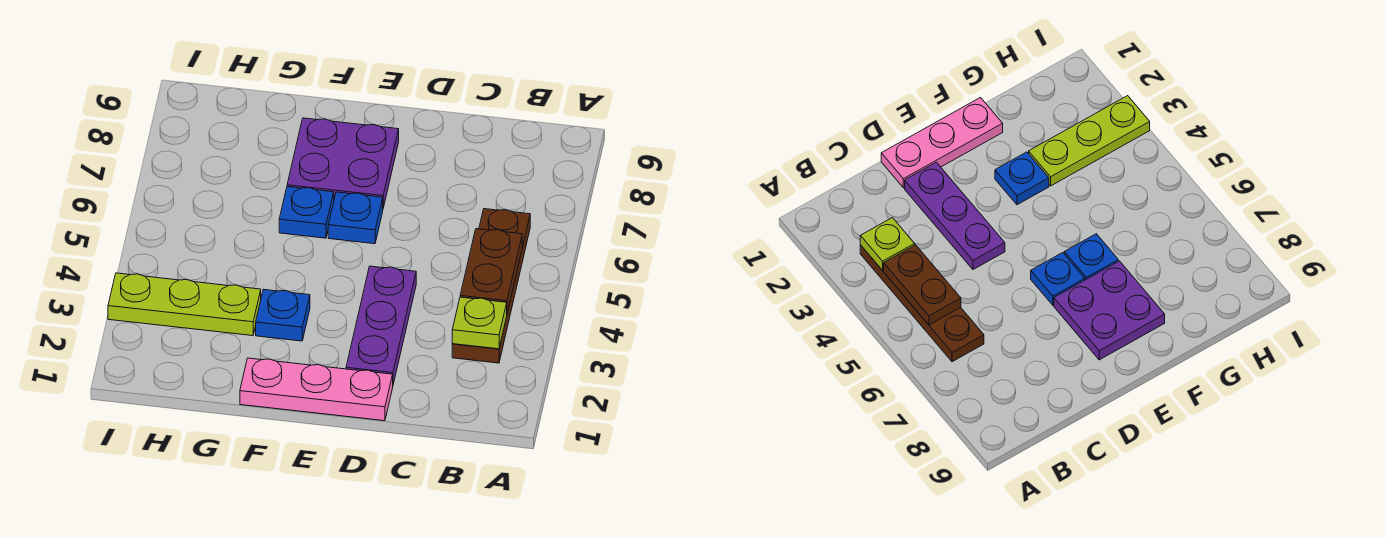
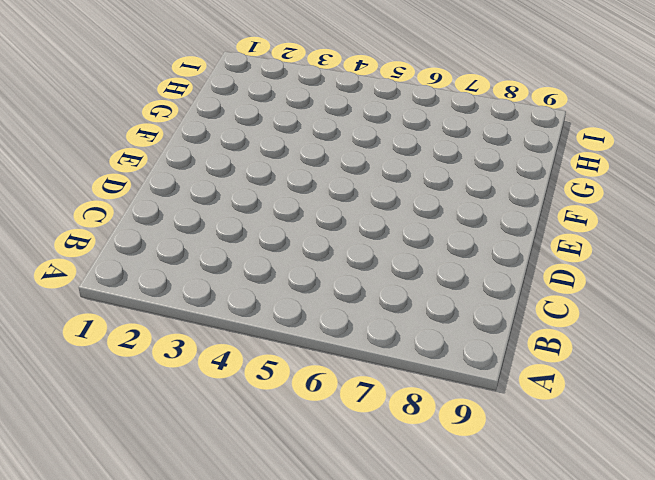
none -> brown 1x4 plate [452,209,530,363]
none -> pink 1x3 plate [240,358,393,421]

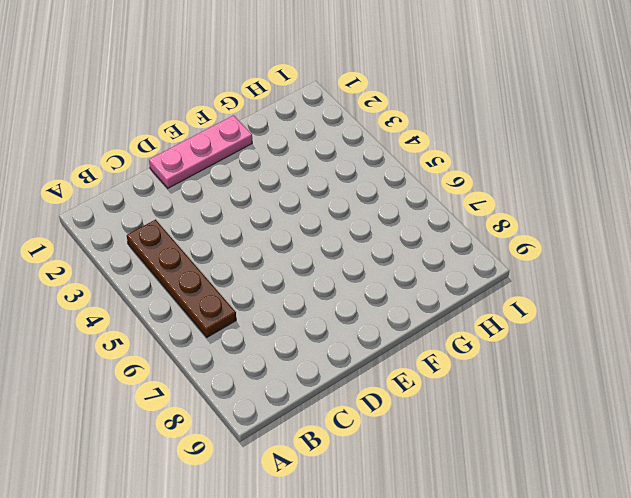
none -> purple 1x3 plate [346,266,416,384]
none -> blue 1x1 plate [328,192,383,244]

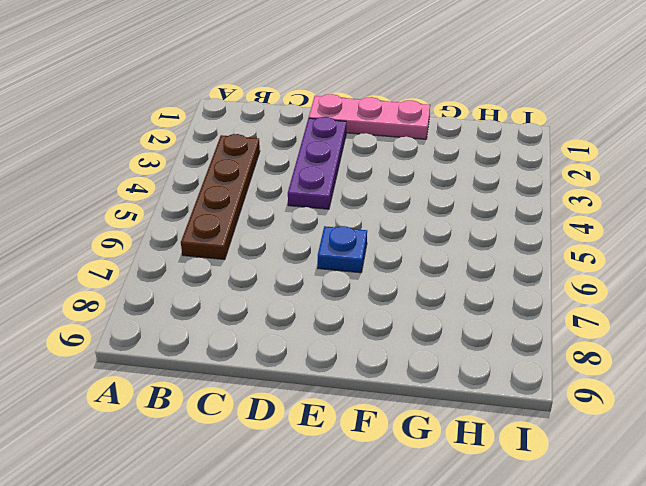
none -> purple 2x2 plate [287,118,399,208]
none -> blue 1x1 plate [256,289,310,341]

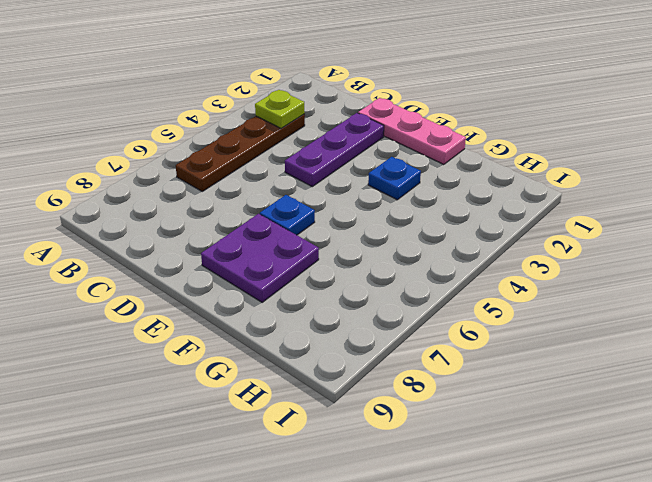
none -> blue 1x1 plate [279,187,334,238]
none -> lime 1x3 plate [108,273,261,336]

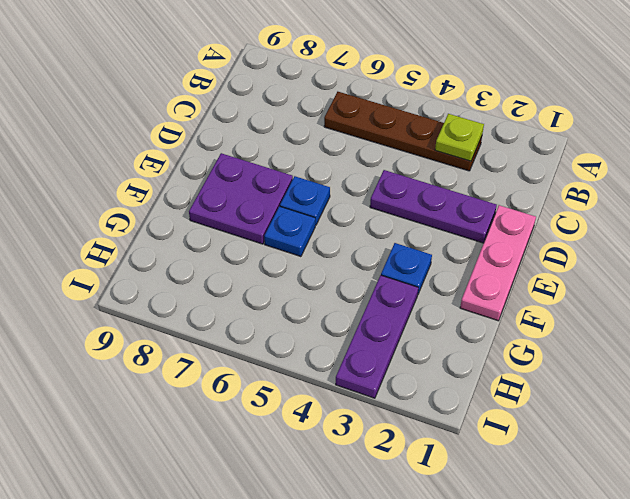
purple 1x3 plate [336,275,418,398] -> lime 1x3 plate [108,273,261,336]
none -> brown 1x2 plate [460,229,522,313]

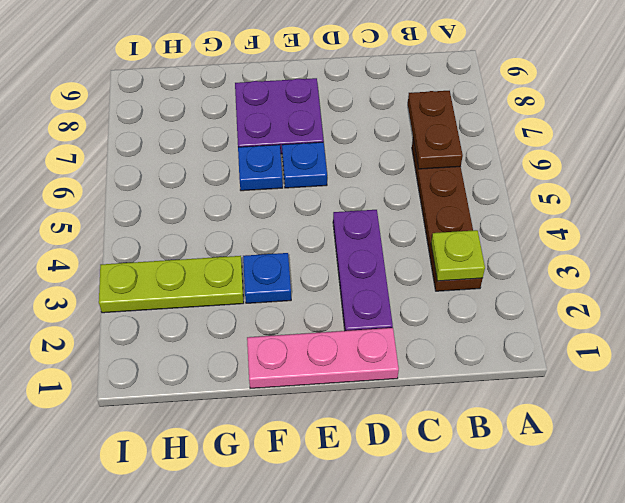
brown 1x2 plate [408,91,463,169] -> brown 1x2 plate moved to [460,229,522,313]

